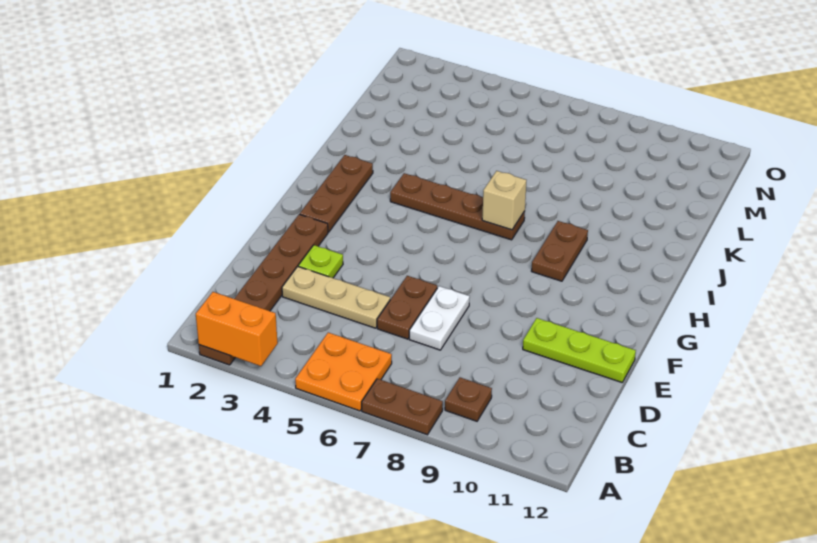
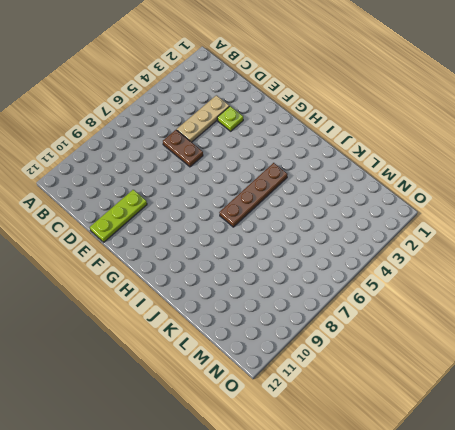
none -> brown 1x6 plate [199,214,328,365]
none -> orange 2x2 plate [295,332,392,411]
none -> brown 1x2 plate [362,379,443,435]

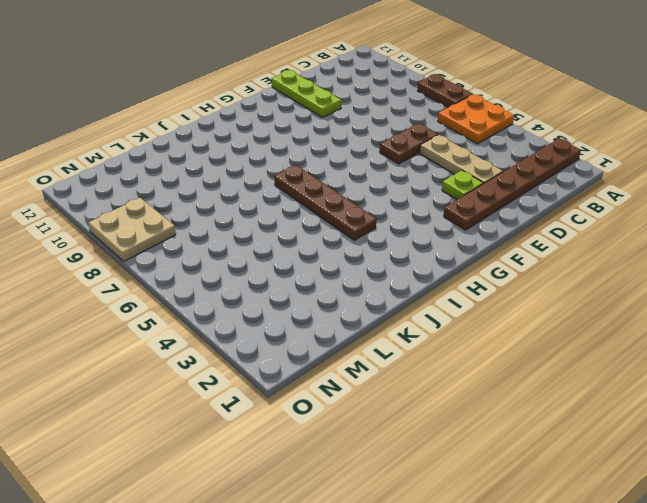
tan 2x2 plate [88,198,176,261] -> none
none -> brown 1x1 plate [445,377,492,421]
none -> white 1x2 plate [409,286,470,350]
none -> brown 1x3 plate [300,155,373,232]

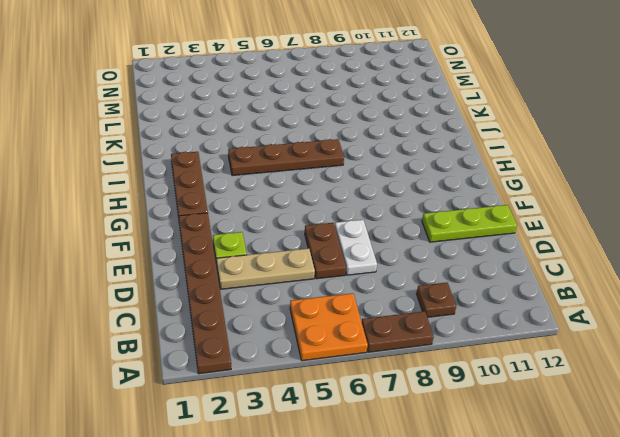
none -> brown 1x2 plate [532,221,588,281]
none -> orange 1x2 brick [196,292,278,366]
none -> tan 1x1 brick [482,171,526,230]

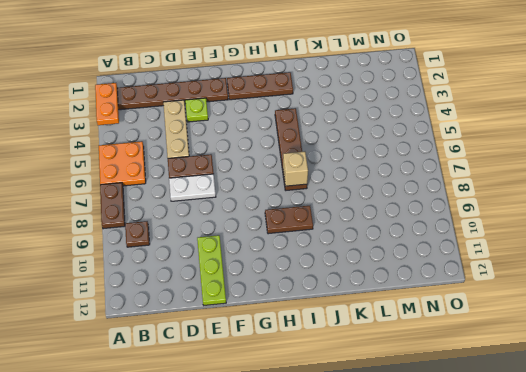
orange 1x2 plate [95,83,119,125] -> orange 1x2 brick [196,292,278,366]

